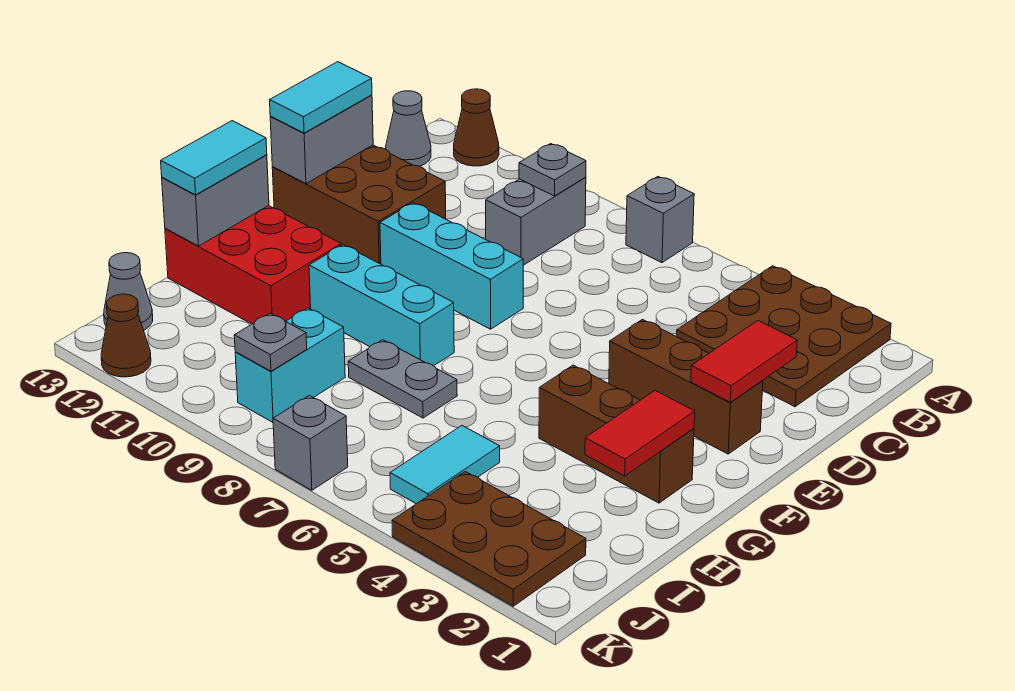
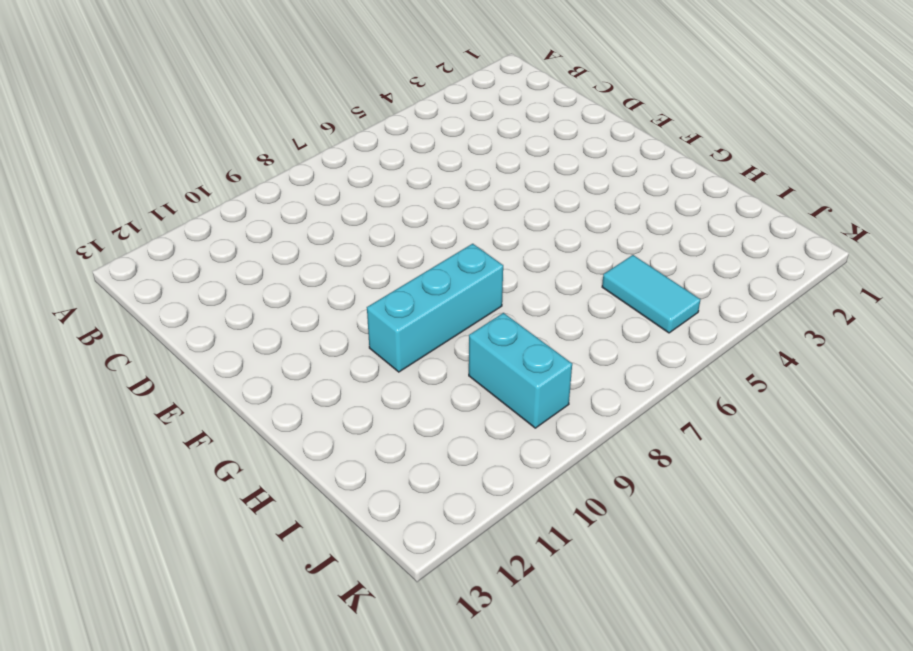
none -> brown 3x3 plate [676,266,891,407]
none -> grey 1x1 brick [626,177,694,263]
none -> brown 1x1 cone [454,89,499,166]

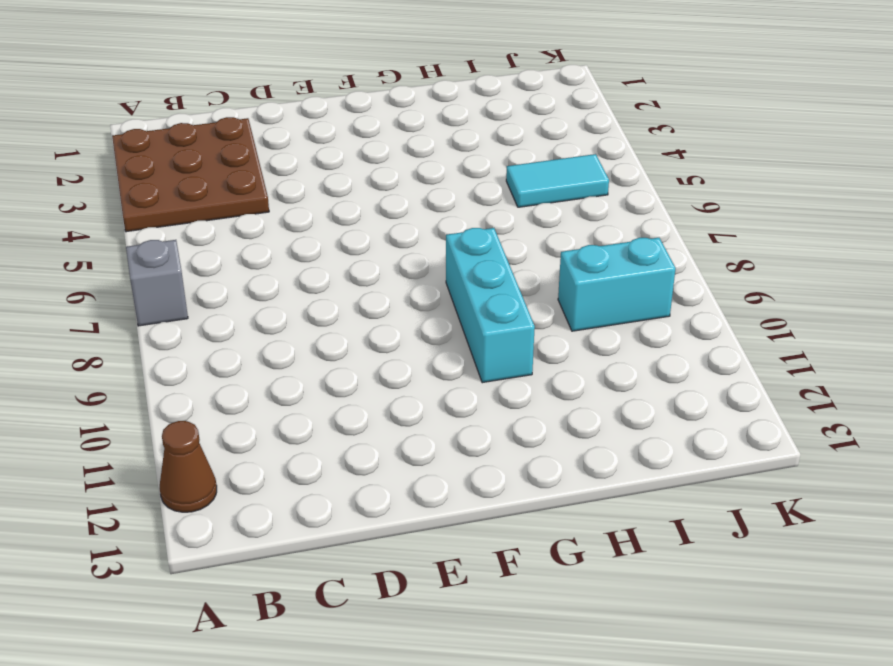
none -> grey 1x2 brick [486,177,586,265]
none -> grey 1x1 cone [386,91,431,166]
none -> brown 2x3 brick [272,145,446,264]

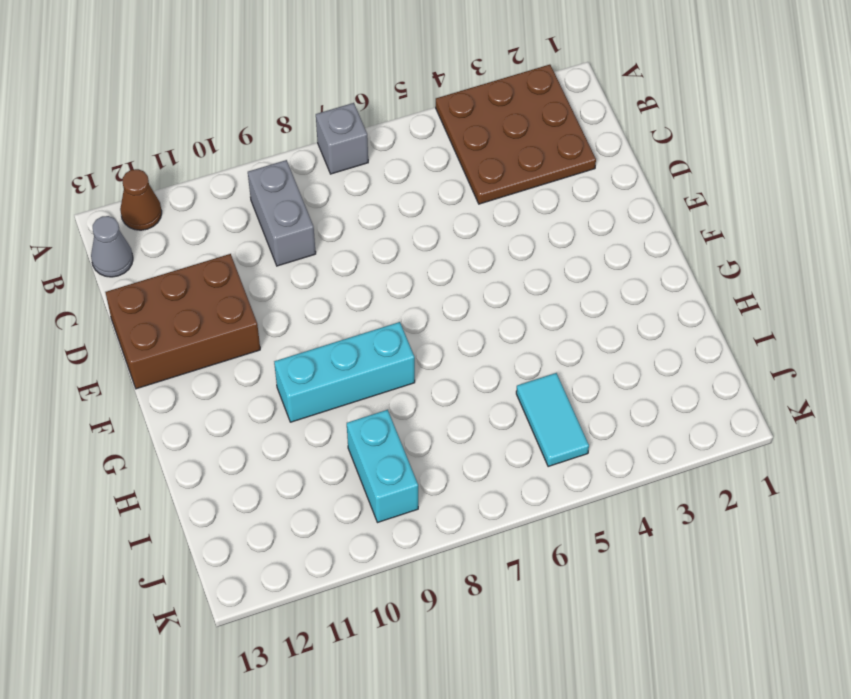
none -> brown 1x3 brick [609,319,763,454]
none -> cyan 1x3 brick [380,203,523,329]
none -> brown 1x3 brick [539,365,694,503]

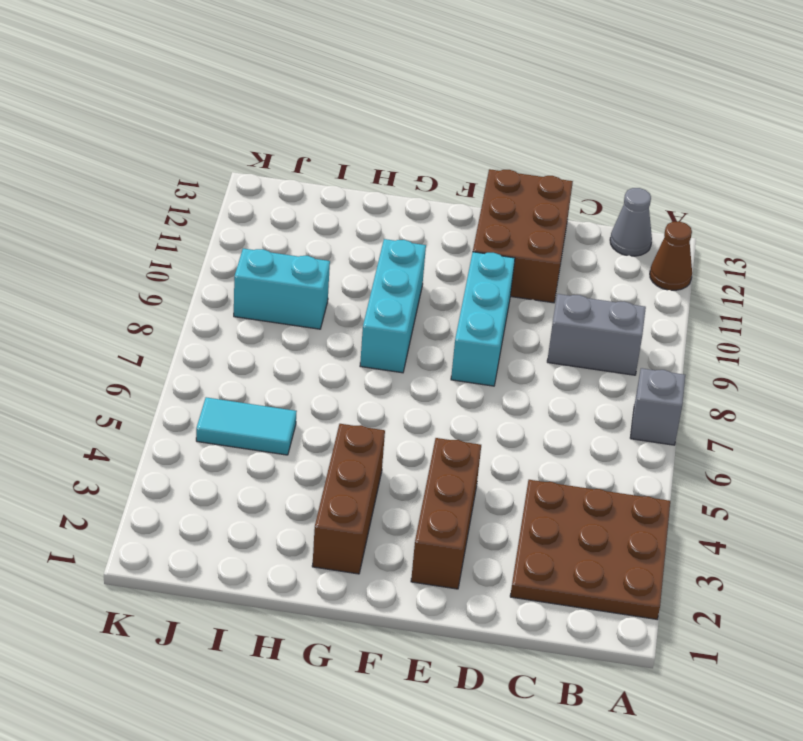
none -> red 2x3 brick [165,206,341,324]
none -> grey 1x2 plate [348,340,457,418]
none -> brown 2x3 plate [392,472,586,606]

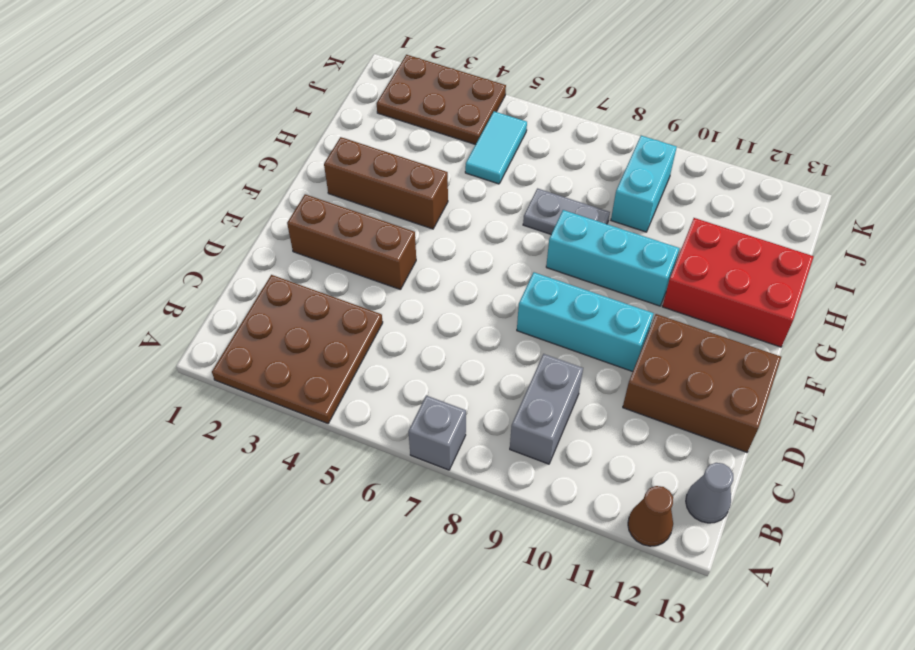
none -> grey 1x1 cone [104,253,153,330]
none -> grey 1x1 brick [273,396,348,490]
none -> brown 1x1 cone [101,294,151,377]

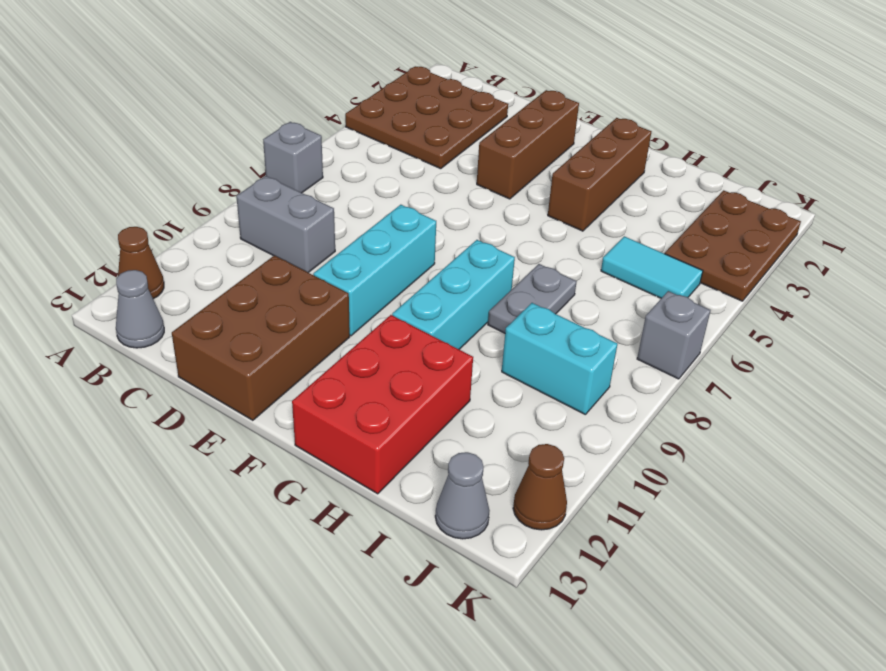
none -> grey 1x1 plate [519,144,586,196]
none -> red 1x2 tile [691,321,797,402]
none -> grey 1x2 brick [270,95,373,184]

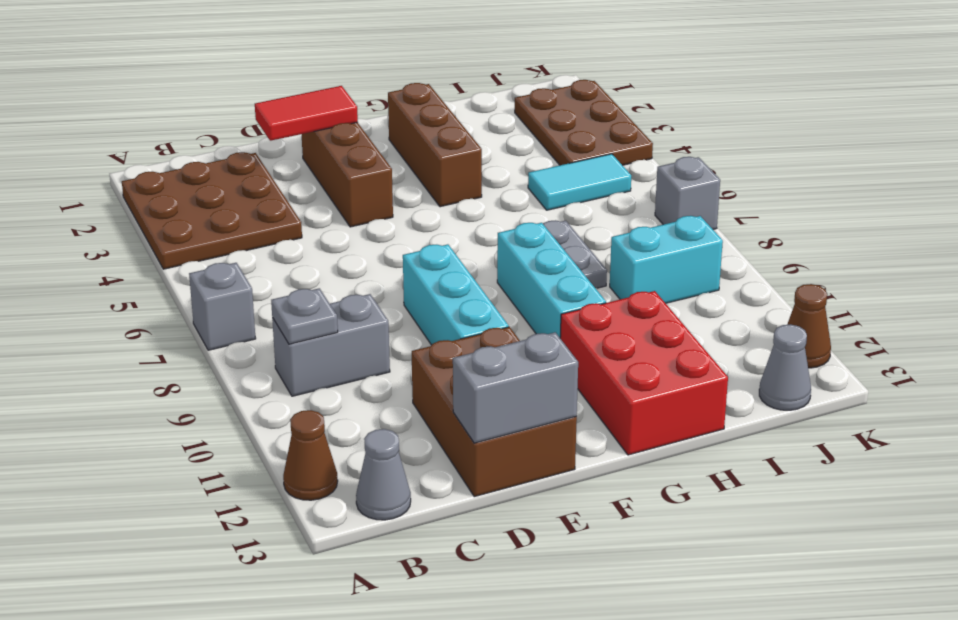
none -> red 1x2 tile [585,391,695,476]
none -> grey 1x2 brick [162,155,269,246]
none -> grey 1x1 plate [234,313,307,371]

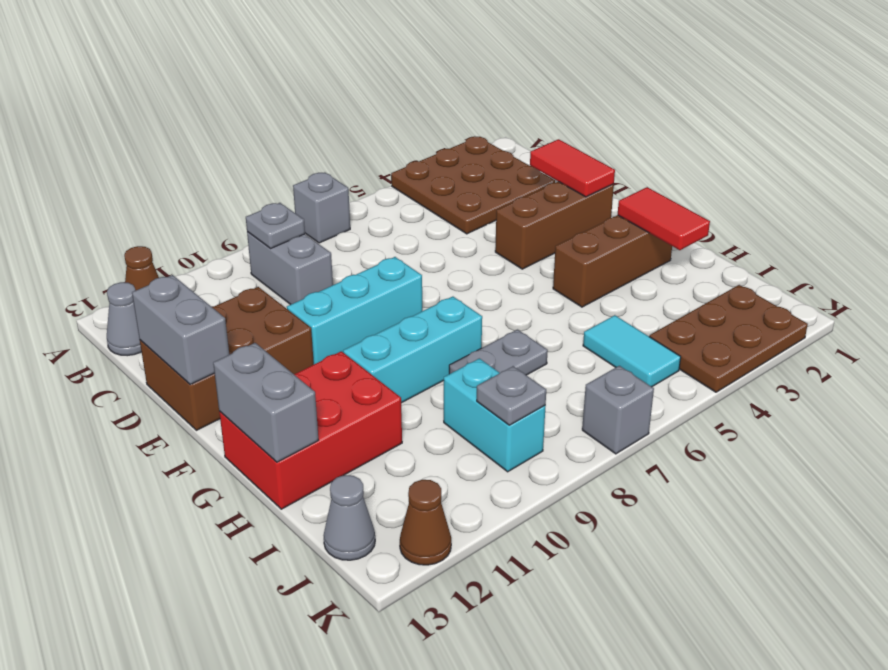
none -> cyan 1x2 tile [270,62,372,133]
none -> cyan 1x2 tile [161,121,267,195]

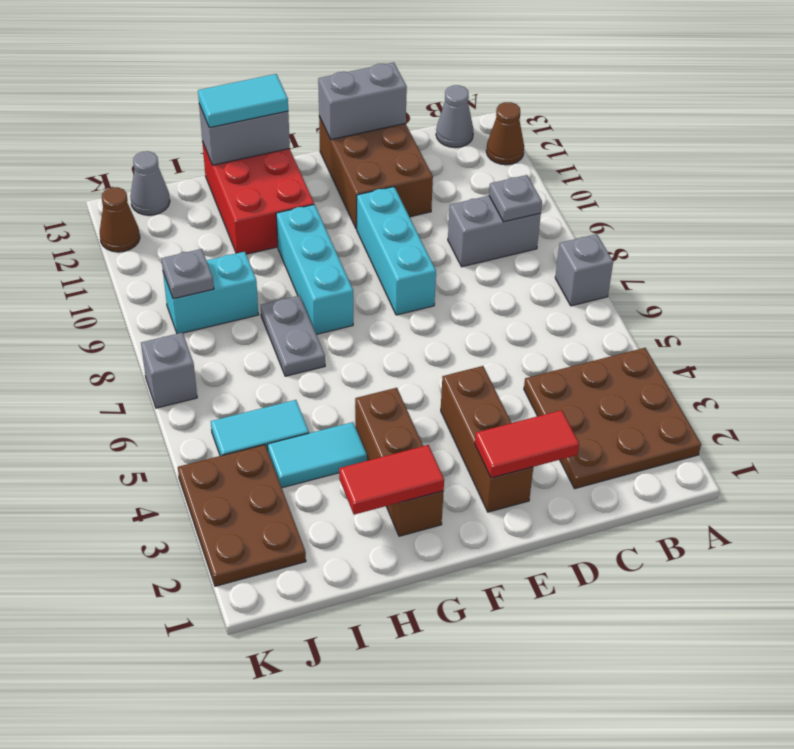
cyan 1x2 tile [268,422,367,488] -> cyan 1x2 tile moved to [270,62,372,133]

